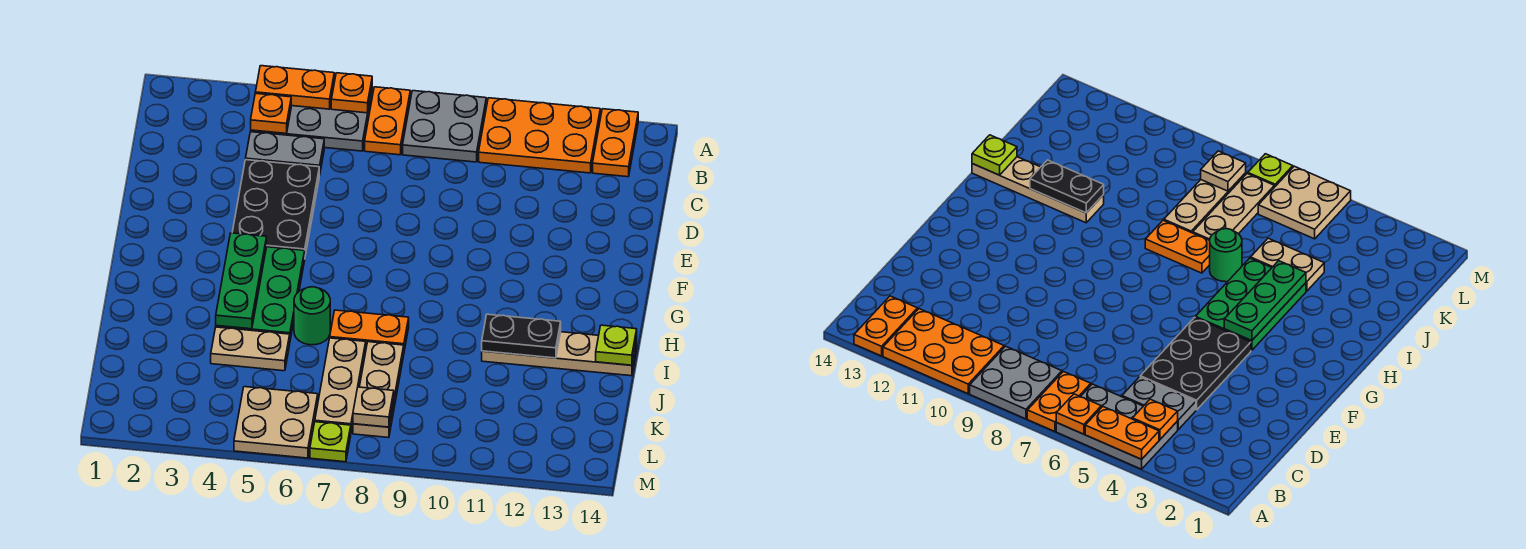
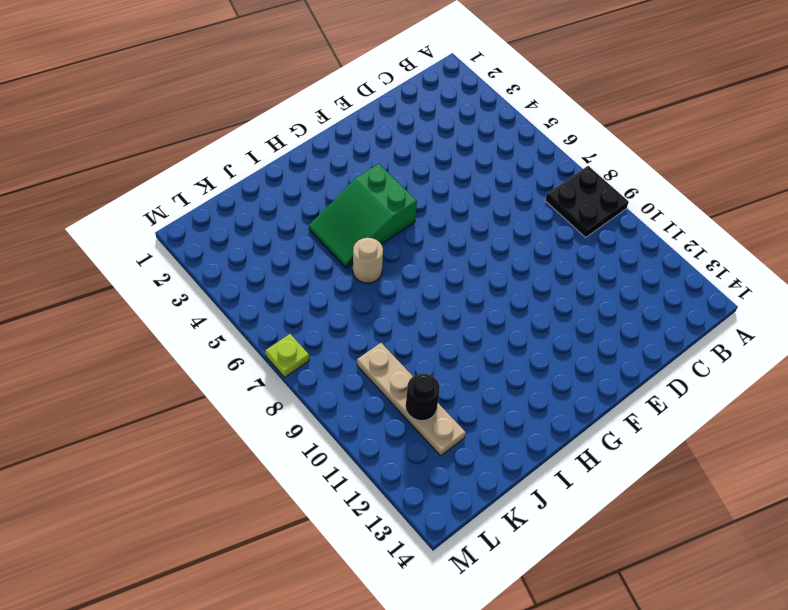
black 2x2 plate [545,166,629,237] -> grey 2x2 plate [403,91,486,162]
green 2x3 slope [309,164,417,268] -> green 2x3 plate [216,247,305,340]
tan 1x1 round brick [353,238,383,283] -> green 1x1 round brick [294,287,330,345]
tan 1x4 plate [357,343,466,456] -> tan 1x4 plate moved to [482,332,637,376]
black 1x1 round brick [406,373,440,421] -> none
none -> grey 2x3 plate [251,91,372,151]
none -> orange 1x2 plate [365,87,410,155]
none -> orange 2x3 plate [479,98,600,173]

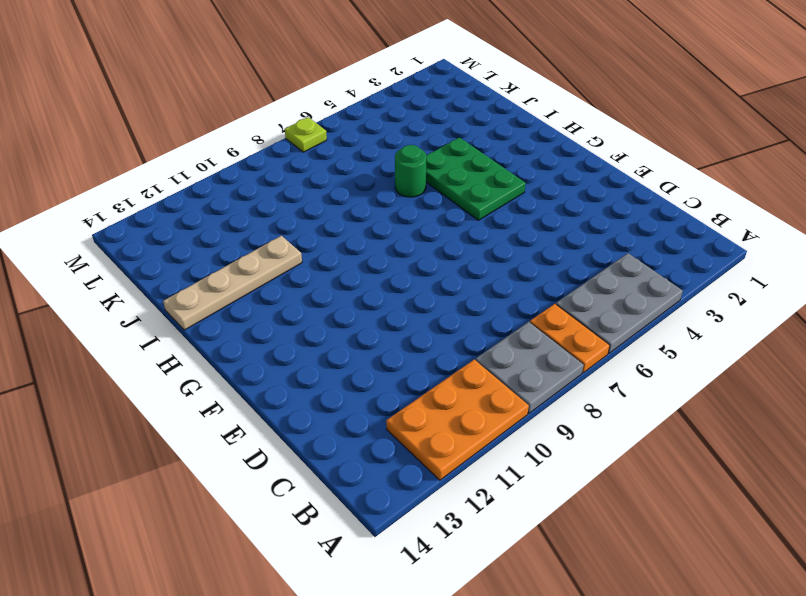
none -> orange 1x2 plate [593,109,638,177]
none -> grey 1x2 plate [246,132,324,175]
none -> black 2x3 plate [232,160,319,255]

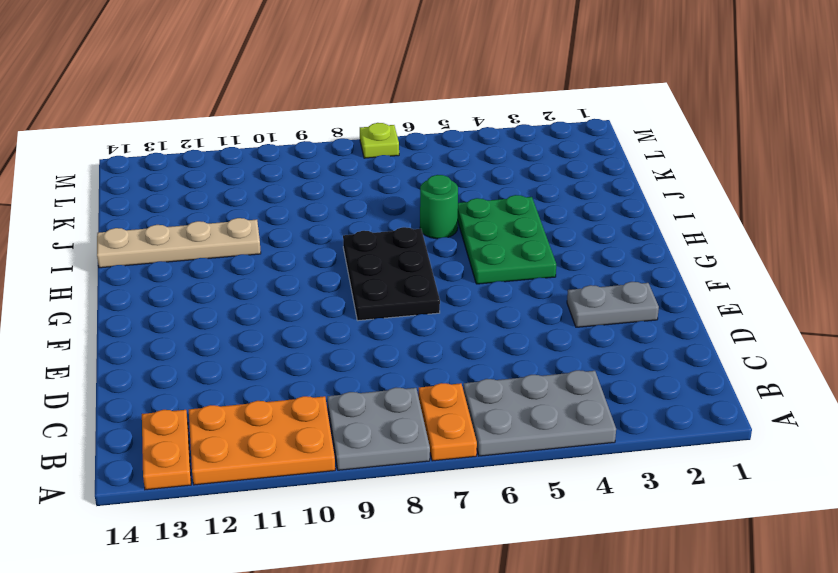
grey 1x2 plate [567,282,659,327] -> grey 1x2 plate moved to [246,132,324,175]
black 2x3 plate [343,227,440,321] -> black 2x3 plate moved to [232,160,319,255]
none -> orange 1x2 plate [330,310,409,351]
none -> tan 1x2 plate [211,327,290,371]
none -> tan 1x3 plate [315,338,366,431]

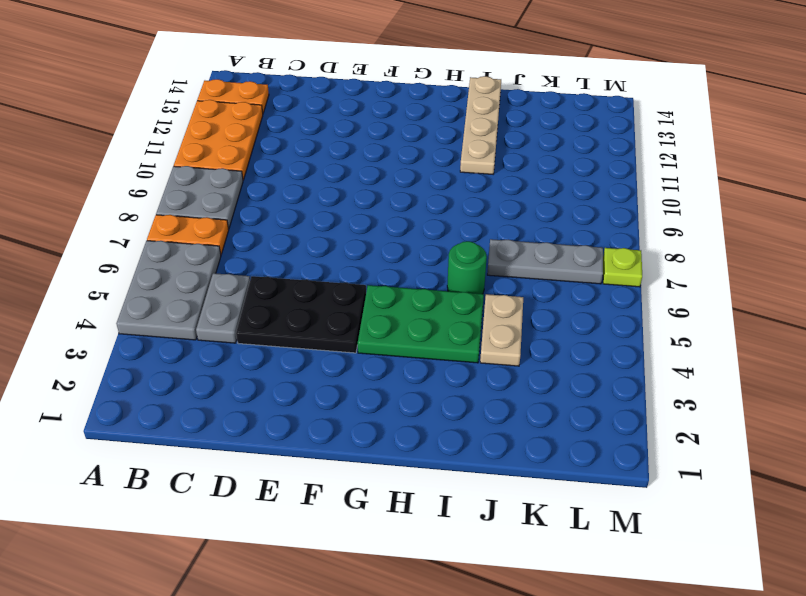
grey 1x3 plate [487,239,603,284] -> tan 1x3 plate [315,338,366,431]
none -> orange 1x2 plate [330,310,409,351]
none -> tan 1x3 plate [353,342,404,438]
none -> tan 2x2 plate [234,387,318,458]

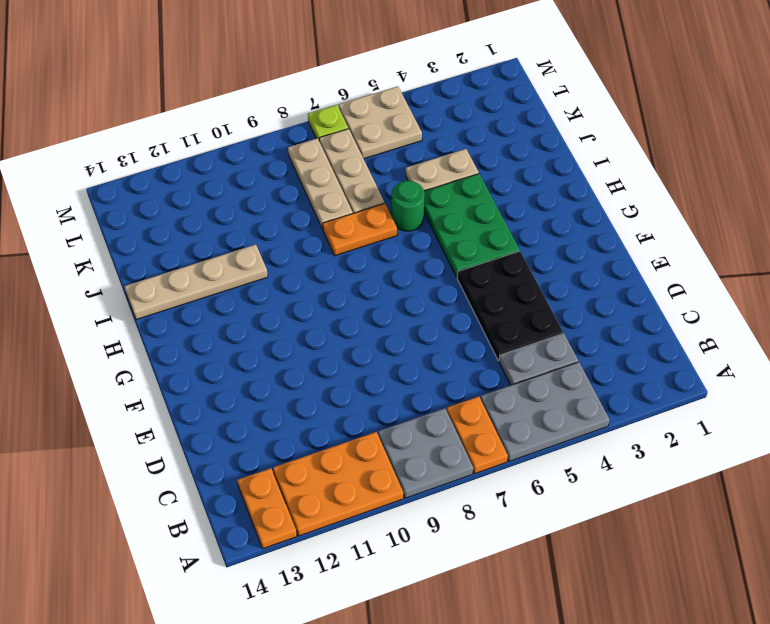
none -> orange 1x2 plate [255,66,334,109]
none -> orange 1x1 plate [331,73,372,113]
none -> orange 1x1 plate [251,93,291,133]

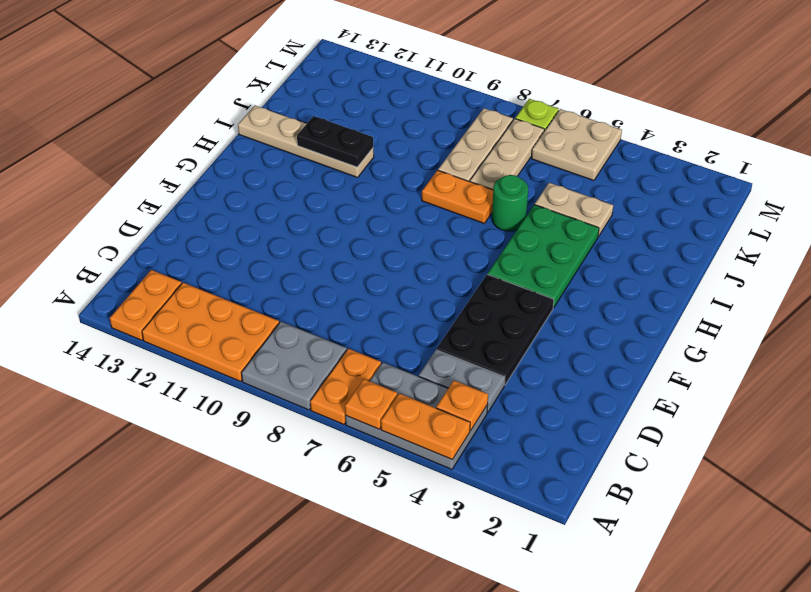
none -> green 1x3 plate [216,233,267,329]
none -> lime 1x1 plate [596,325,637,365]
none -> tan 1x1 plate [353,387,394,427]

